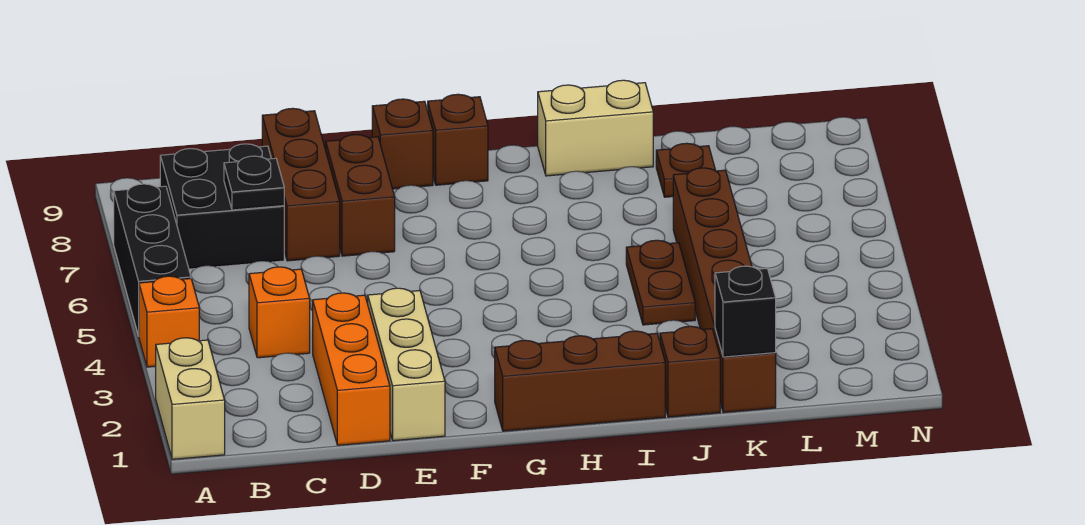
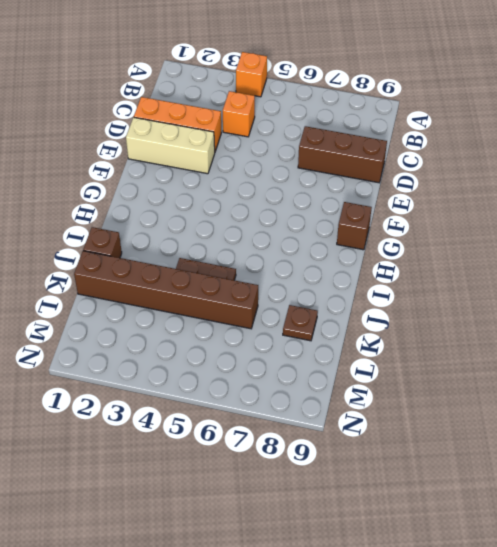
none -> tan 1x2 brick [156,338,225,459]
none -> black 1x3 brick [114,184,191,336]
none -> black 2x2 brick [160,144,284,269]

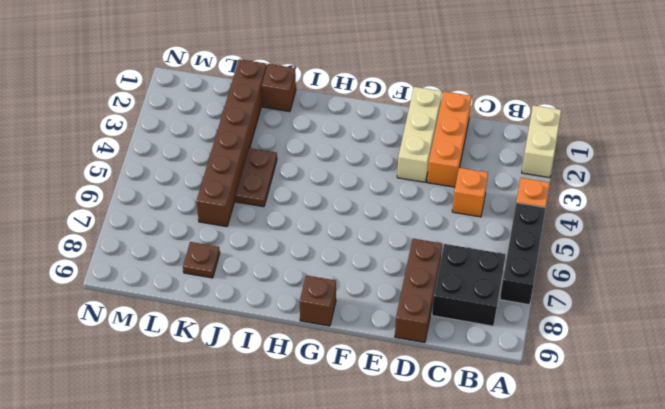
none -> brown 1x2 brick [326,135,395,256]
none -> brown 1x1 brick [372,99,433,189]
none -> brown 1x3 brick [495,331,665,431]

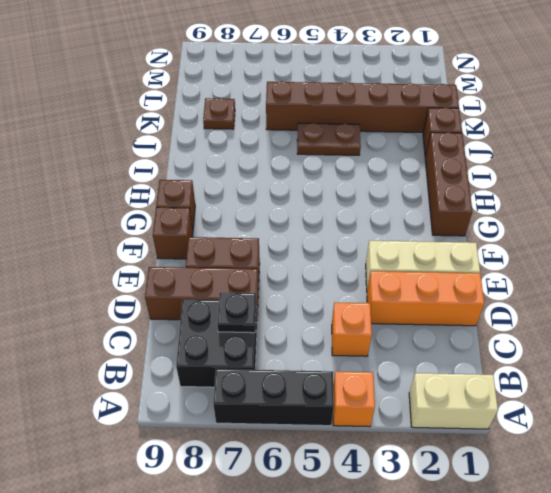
none -> tan 1x2 brick [538,80,653,176]
none -> black 1x1 brick [715,266,776,357]

